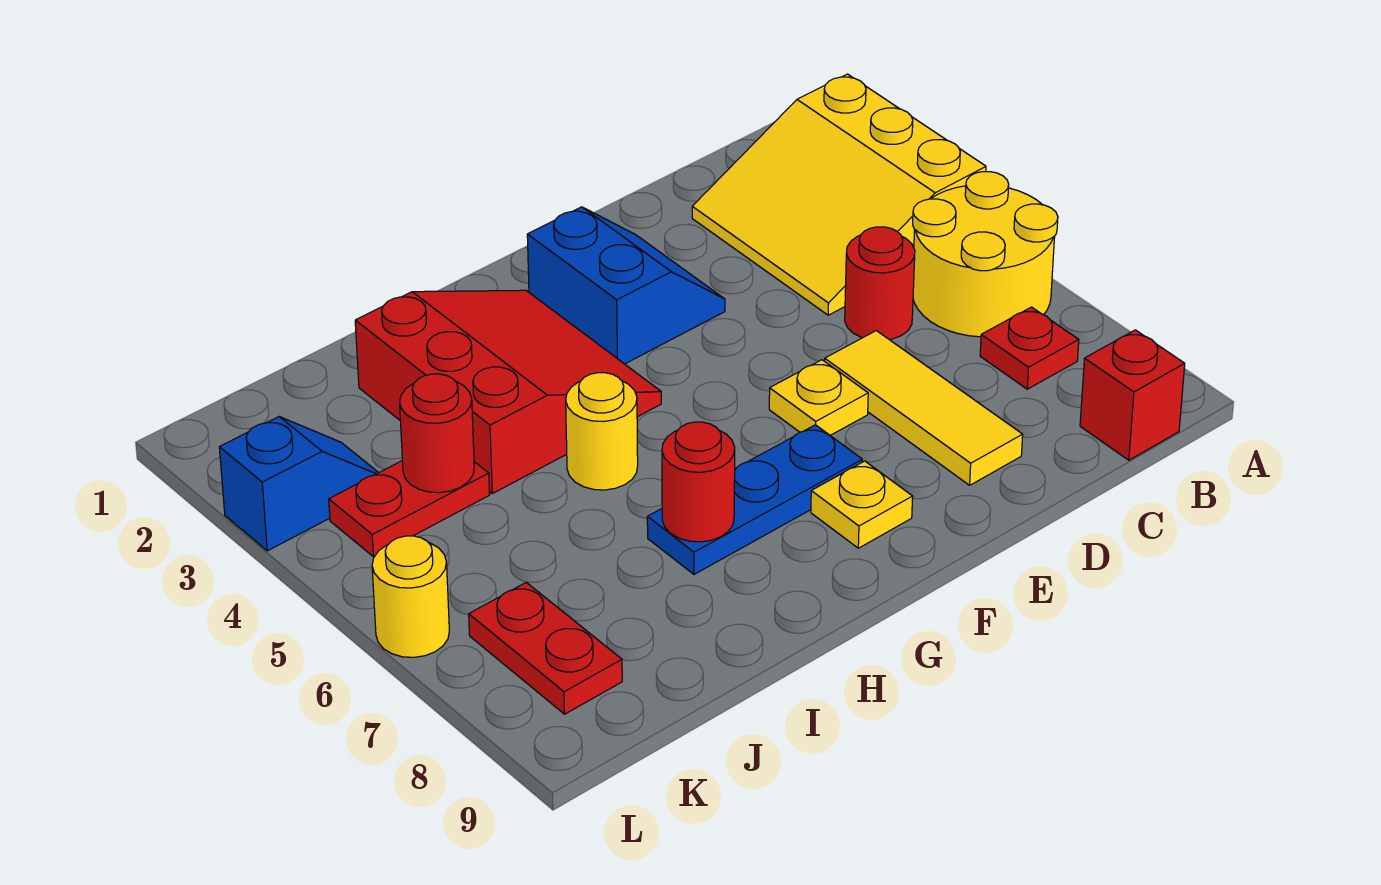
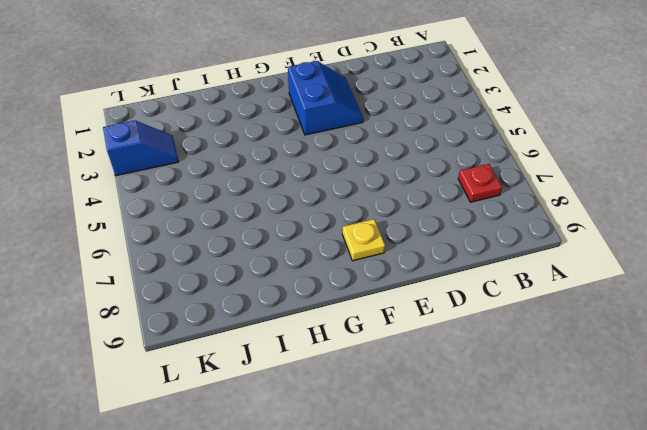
none -> yellow 3x3 slope [692,74,986,315]
none -> yellow 2x2 round brick [913,172,1058,337]
none -> red 1x1 brick [1080,330,1185,460]

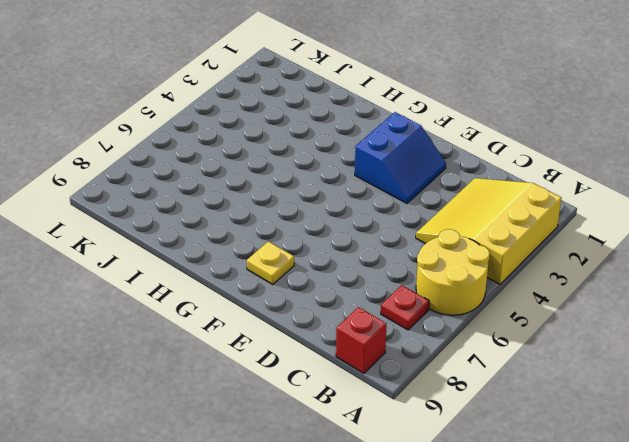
none -> red 1x1 round brick [845,227,915,340]
none -> yellow 1x3 tile [825,331,1023,485]
none -> yellow 1x1 plate [769,360,868,436]

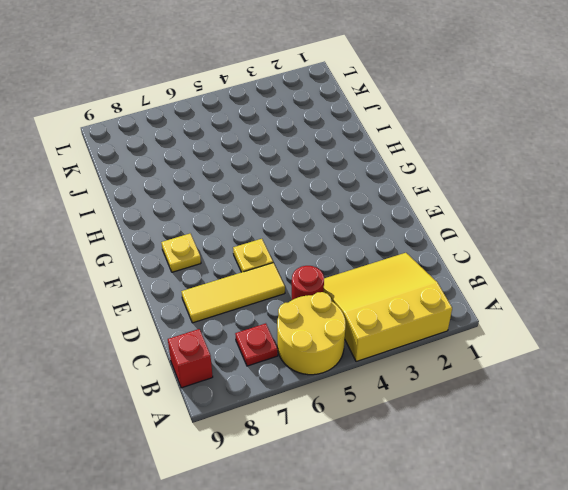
none -> blue 2x2 slope [527,207,725,364]
none -> blue 1x3 plate [647,425,862,574]
none -> red 3x3 slope [355,290,661,494]

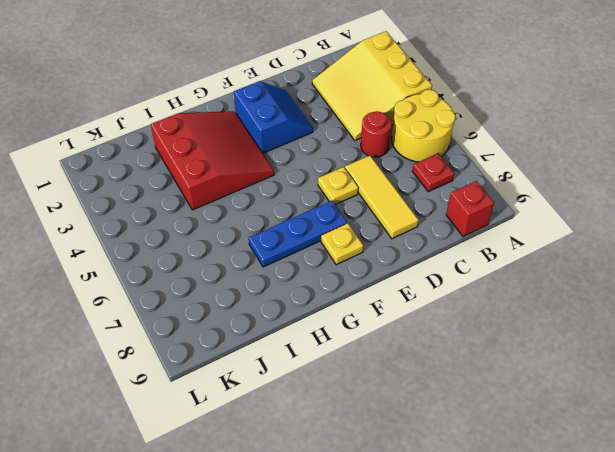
none -> yellow 1x1 round brick [566,373,638,490]
none -> red 1x2 plate [329,461,490,557]
none -> blue 1x2 slope [219,417,378,551]

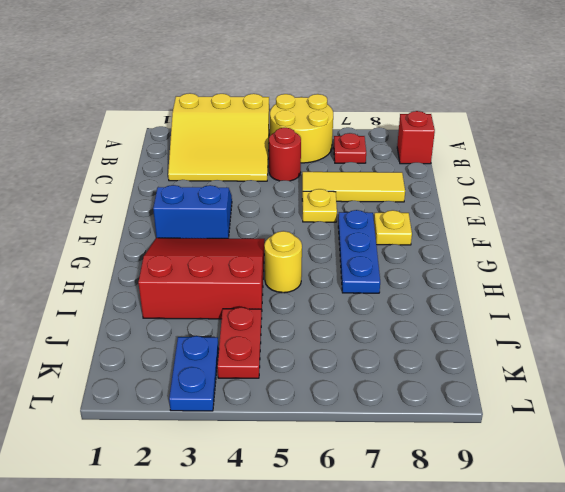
blue 1x2 plate [169,336,219,411] -> blue 1x2 slope [219,417,378,551]
none -> red 1x2 plate [469,582,622,714]
none -> yellow 1x1 round brick [372,536,449,657]
none -> red 1x1 round brick [662,422,735,542]

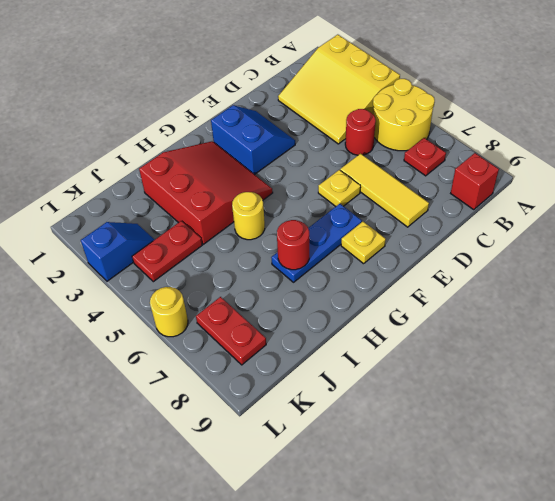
none -> red 1x1 round brick [400,374,474,493]

